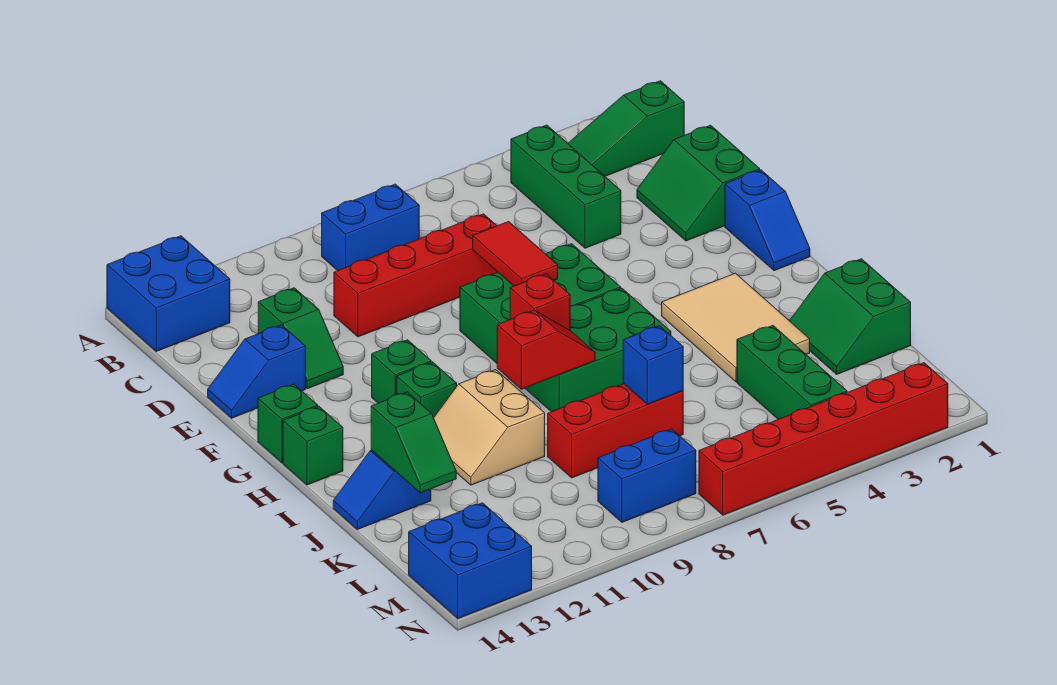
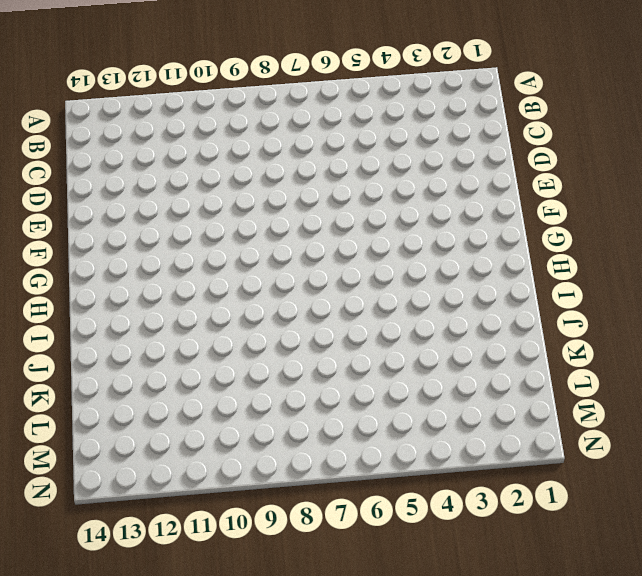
none -> blue 2x2 brick [107,236,230,351]
none -> green 1x3 slope [568,81,684,176]
none -> green 1x3 brick [511,125,621,248]

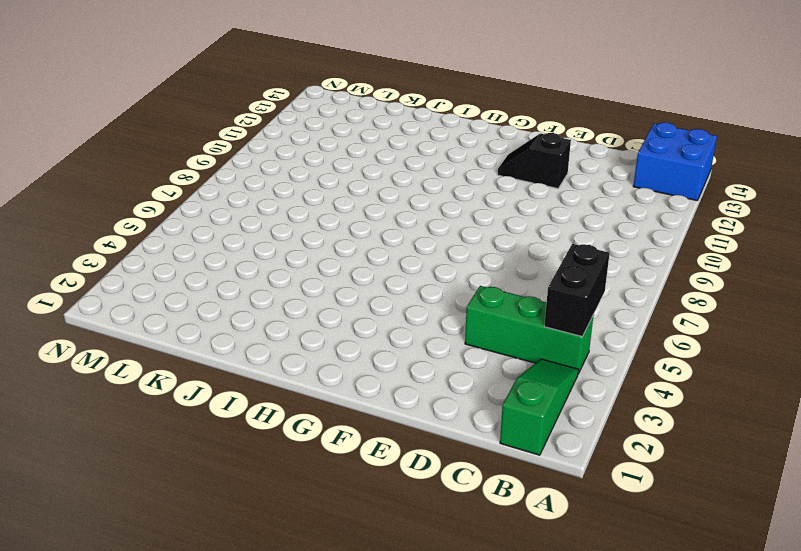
black 1x2 brick [544,244,610,337] -> none
black 1x2 slope [497,133,571,188] -> green 1x2 slope [258,288,343,389]
none -> blue 1x2 brick [322,184,419,271]
none -> green 2x2 slope [637,125,760,241]
none -> red 1x4 brick [334,214,498,337]

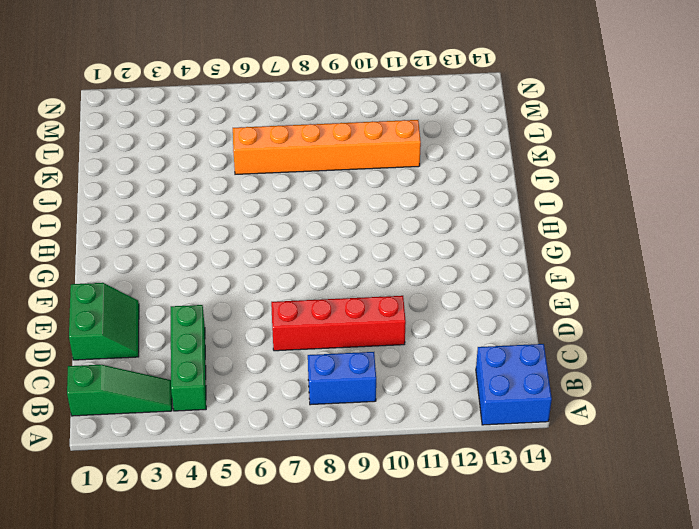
orange 1x6 brick [233,120,421,174] -> red 1x3 brick [548,384,683,478]
none -> green 1x2 slope [258,288,343,389]
none -> blue 1x2 slope [208,325,306,418]
none -> blue 1x2 slope [725,170,810,271]

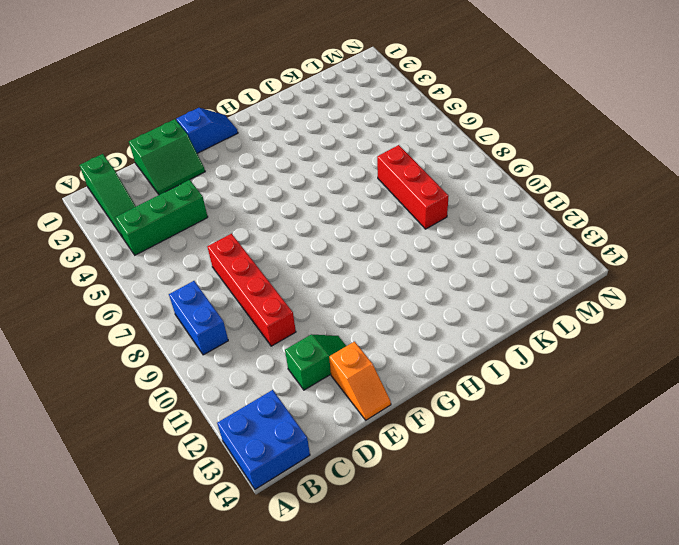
orange 1x2 slope [329,342,391,420] -> blue 1x2 slope [208,325,306,418]
none -> green 2x3 brick [460,244,621,363]
none -> green 1x1 brick [372,340,431,403]
none -> green 1x1 brick [258,384,318,463]

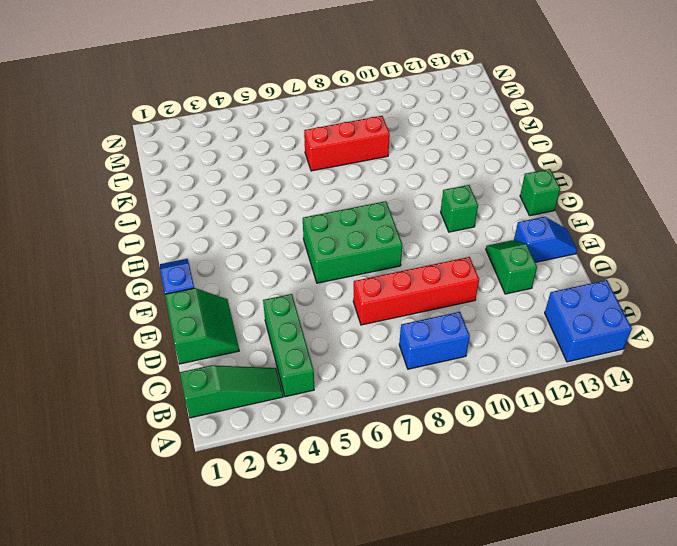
none -> tan 2x3 tile [662,273,810,382]
none -> green 2x3 brick [525,288,671,412]
none -> green 1x1 brick [397,362,457,418]

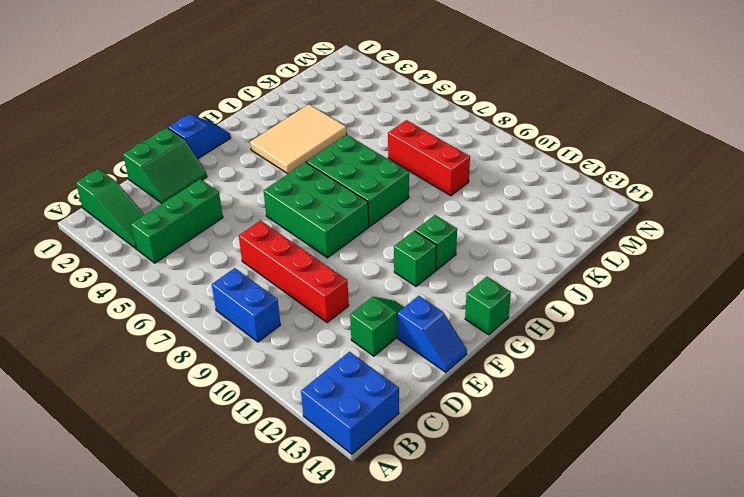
none -> green 1x1 brick [283,407,343,485]
none -> tan 2x2 slope [434,370,545,485]
none -> green 2x2 slope [790,259,911,374]

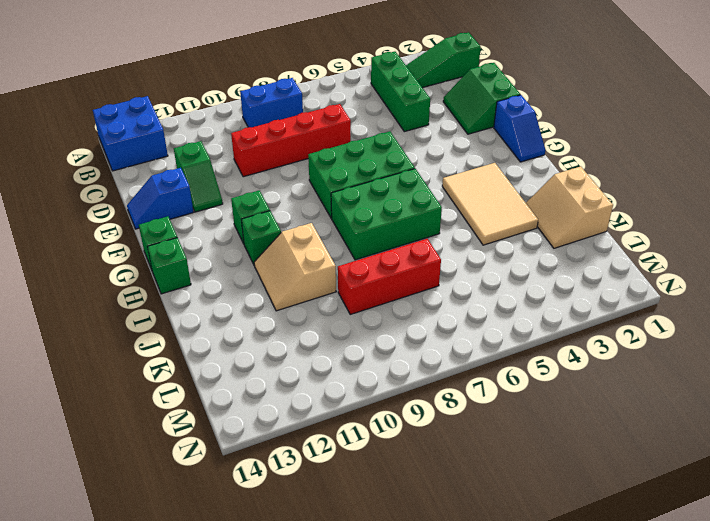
tan 2x2 slope [526,166,613,248] -> green 2x2 slope [790,259,911,374]
none -> blue 1x2 slope [333,450,431,529]
none -> green 1x3 brick [737,326,847,419]
none -> blue 1x2 brick [598,429,696,522]

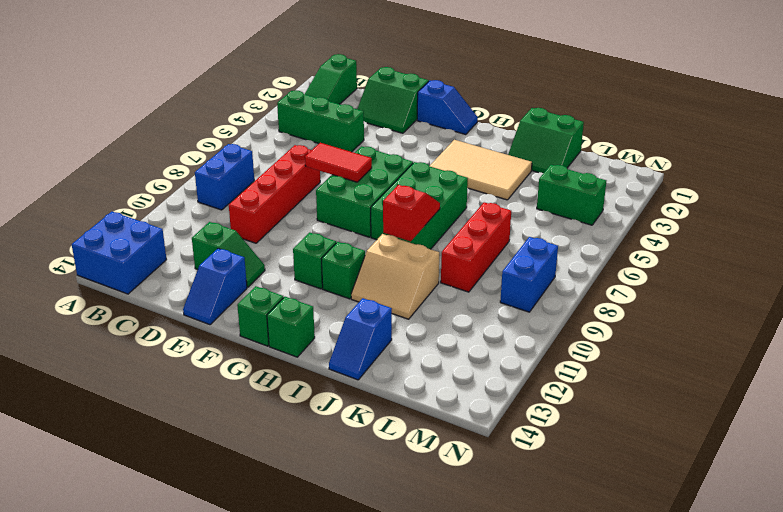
green 1x2 brick [537,165,606,225] -> green 1x3 brick [737,326,847,419]
none -> blue 2x2 brick [409,503,532,618]
none -> red 1x6 brick [699,363,948,515]
none -> red 1x1 brick [510,274,570,330]

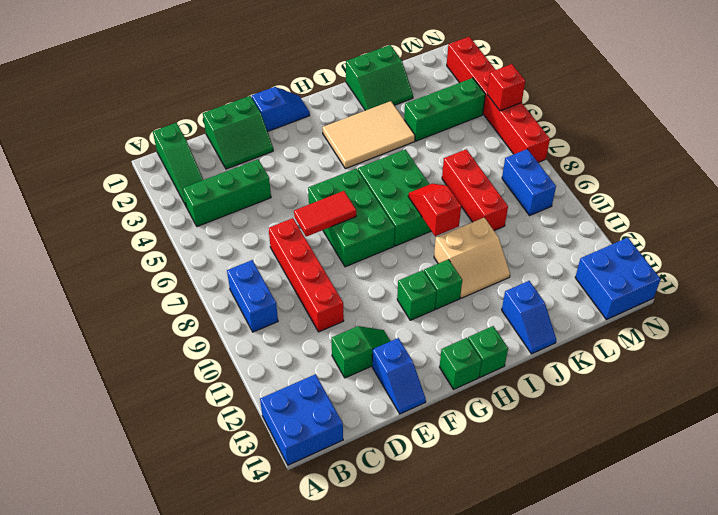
red 1x1 brick [487,64,525,111] -> red 1x1 brick moved to [510,274,570,330]
none -> green 1x2 slope [371,392,456,493]
none -> blue 1x1 brick [623,326,683,404]

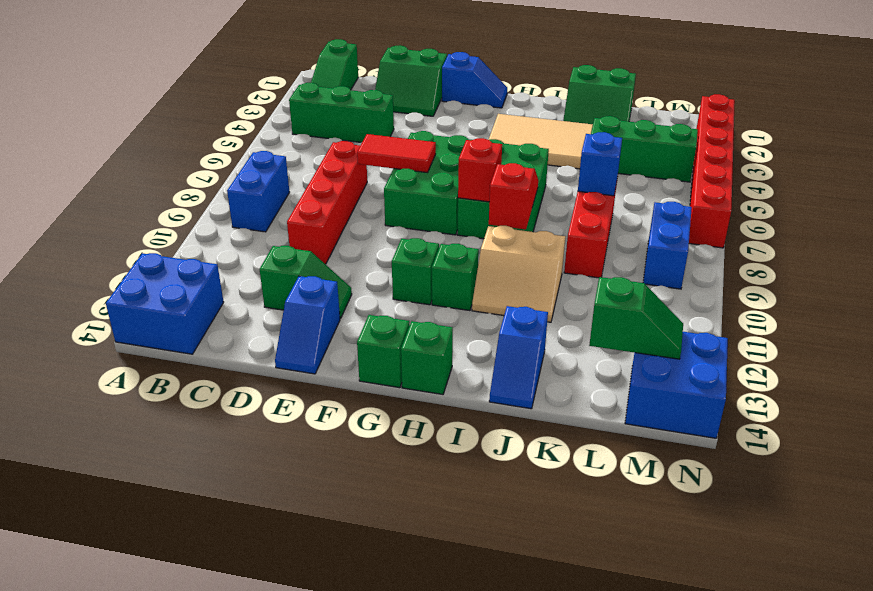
green 1x2 slope [589,277,683,359] -> green 1x2 slope moved to [371,392,456,493]

